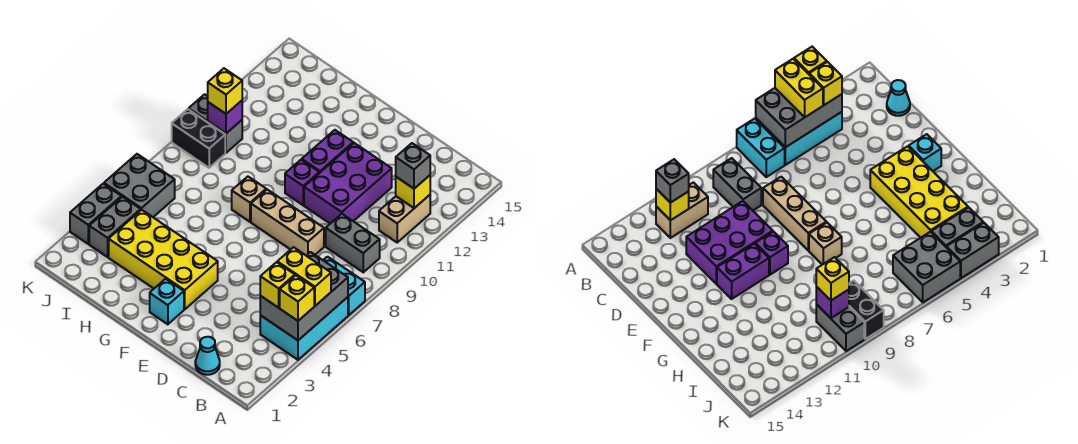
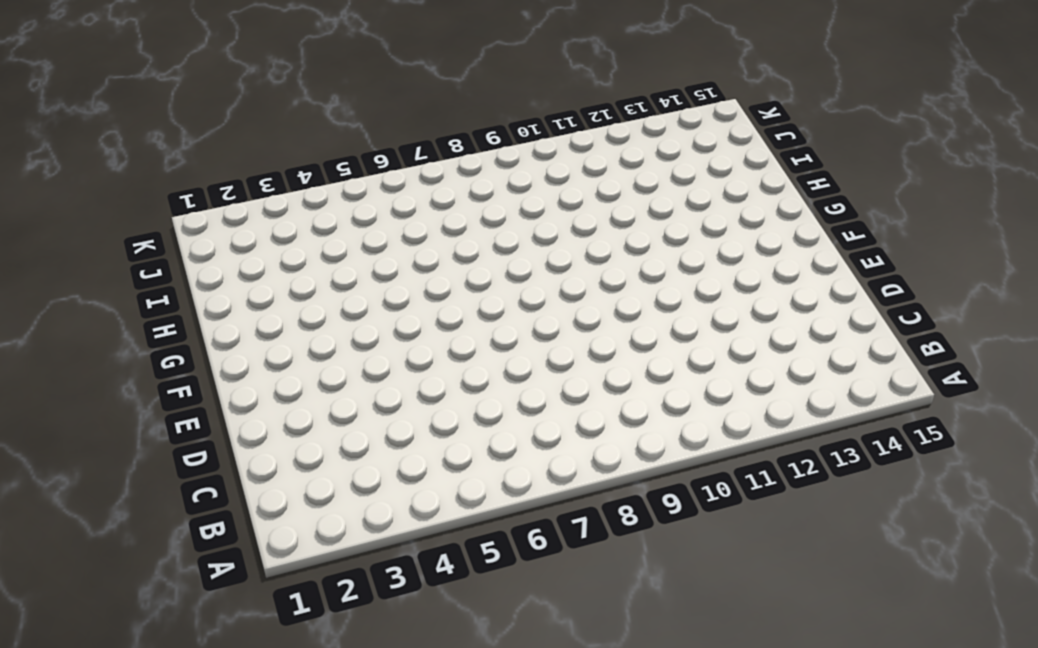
none -> cyan 2x3 brick [260,297,348,360]
none -> cyan 1x2 brick [323,257,365,315]
none -> grey 1x2 brick [326,214,380,272]

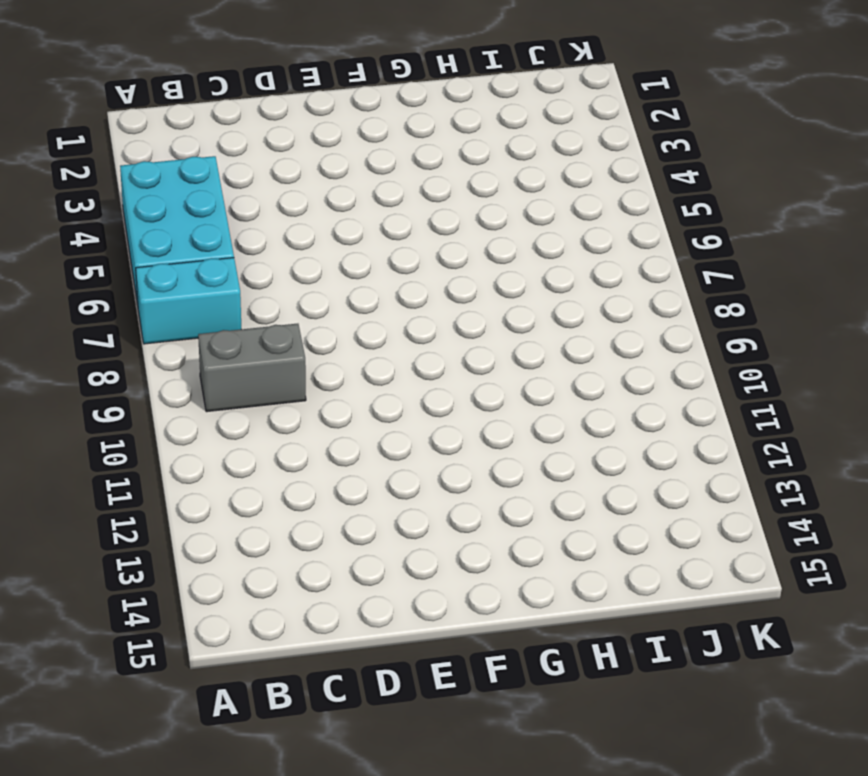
none -> tan 1x2 brick [379,195,430,242]
none -> cyan 1x1 cone [195,337,220,375]
none -> tan 1x3 brick [251,189,324,255]

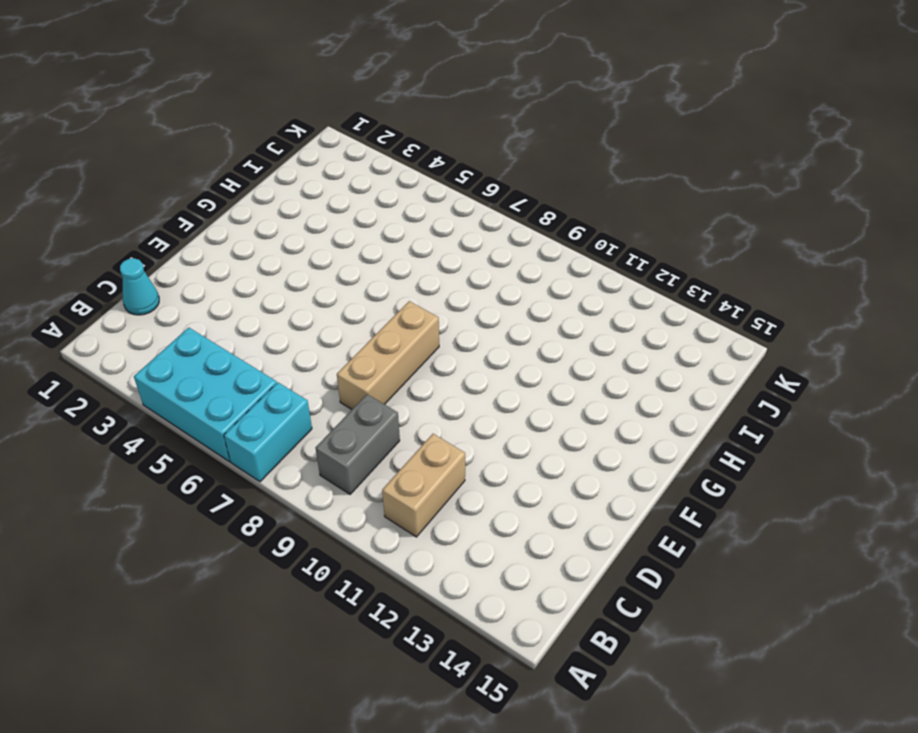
tan 1x2 brick [382,434,465,537] -> tan 1x2 brick turned to [379,195,430,242]
none -> purple 2x3 brick [304,143,392,224]
none -> cyan 1x1 brick [150,279,184,324]
none -> yellow 2x4 brick [109,210,218,309]

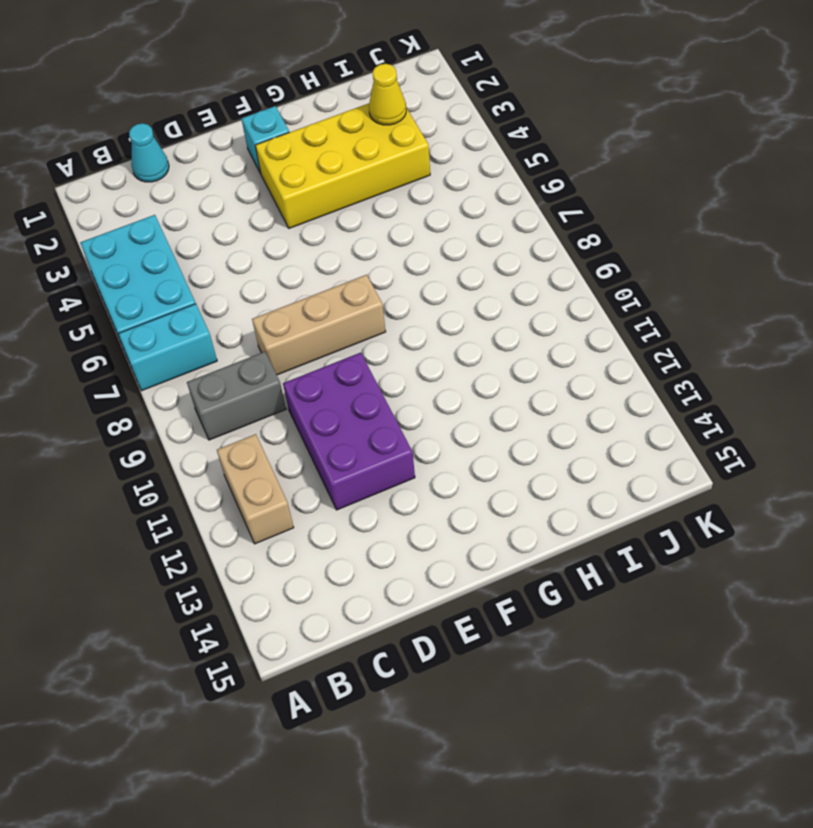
yellow 1x1 cone [369,64,406,125] -> none
none -> purple 1x1 brick [285,160,319,205]
none -> purple 1x2 brick [302,130,353,173]
none -> tan 1x1 brick [232,177,266,222]

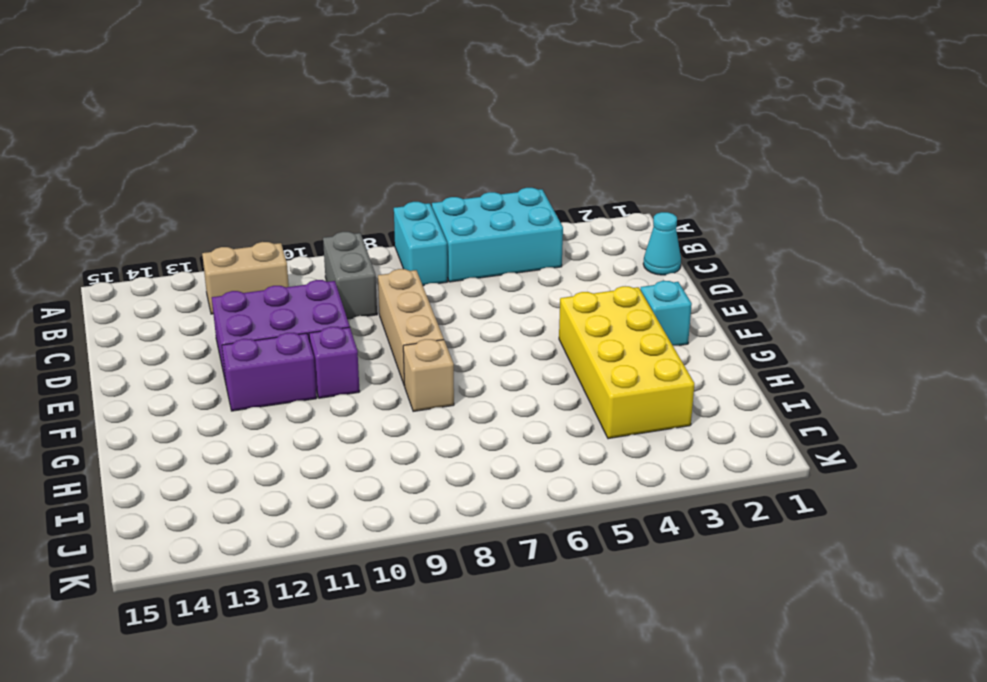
none -> grey 1x2 brick [89,197,141,257]
none -> grey 2x2 brick [104,154,175,217]
none -> black 1x2 brick [172,109,225,168]

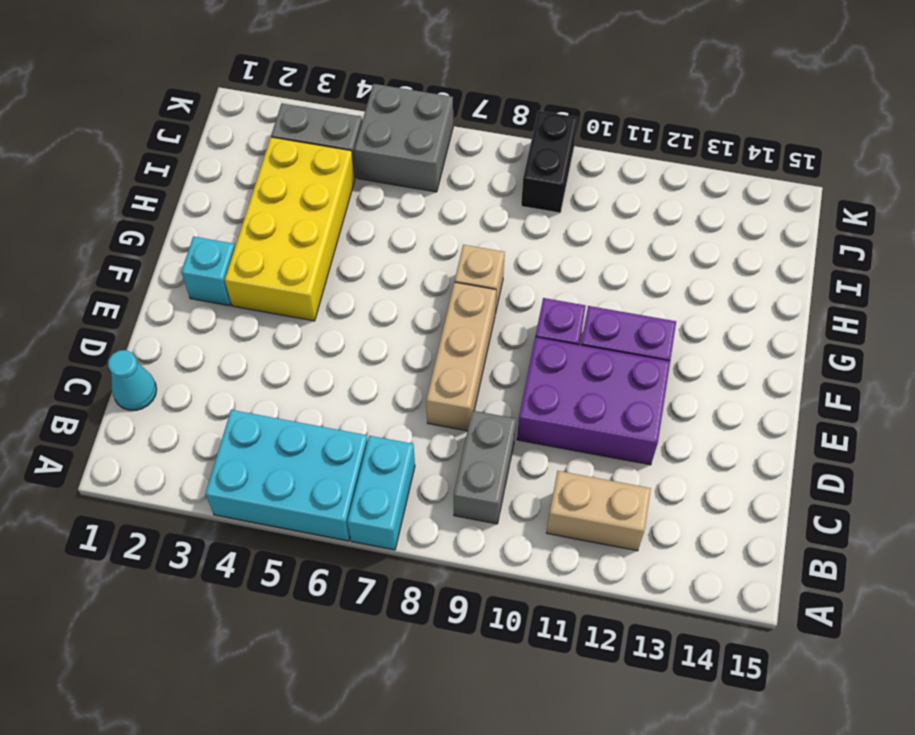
none -> grey 1x2 brick [189,94,242,153]
none -> grey 1x2 brick [70,184,121,244]
none -> grey 2x3 brick [260,252,348,340]

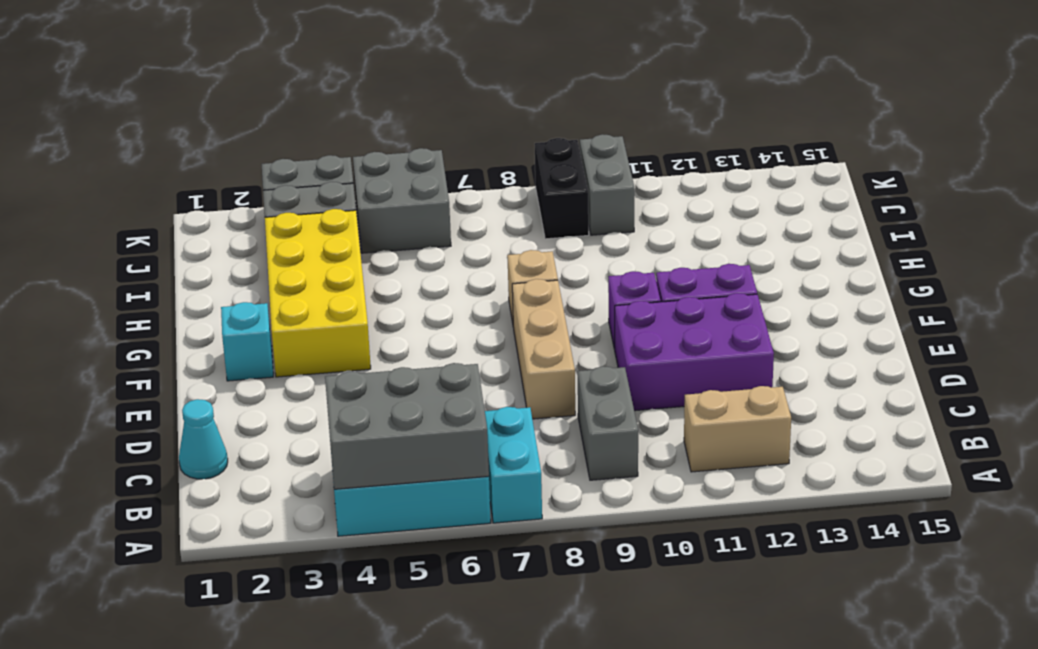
none -> yellow 1x1 brick [396,175,430,208]
none -> purple 1x1 brick [208,101,242,133]
none -> yellow 1x1 brick [280,275,314,321]

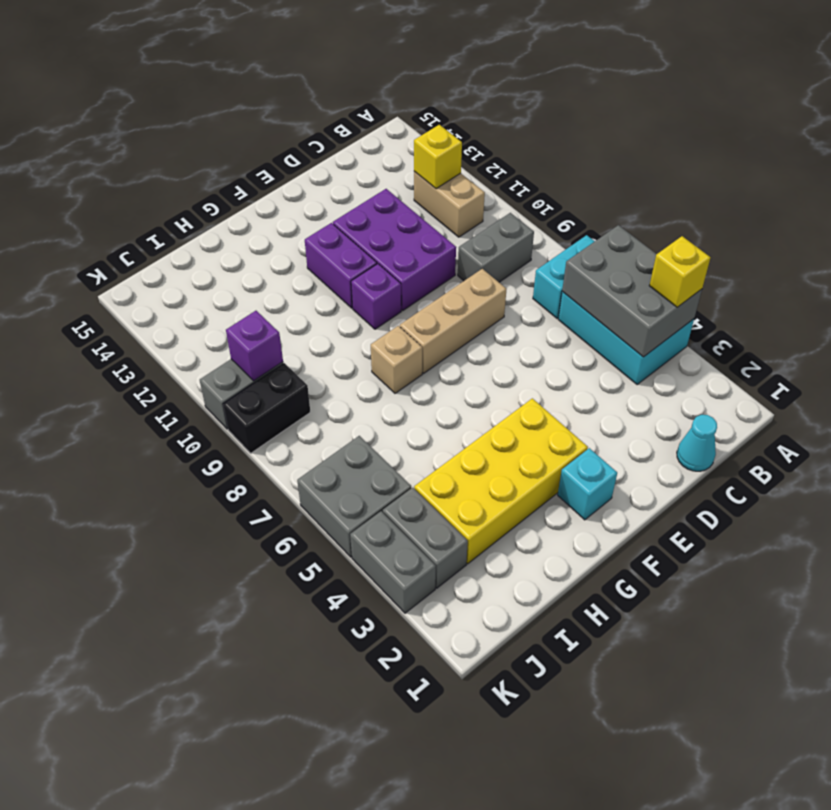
none -> yellow 1x2 brick [277,247,331,306]
none -> yellow 1x1 brick [260,262,295,308]
none -> grey 1x1 brick [396,143,430,189]

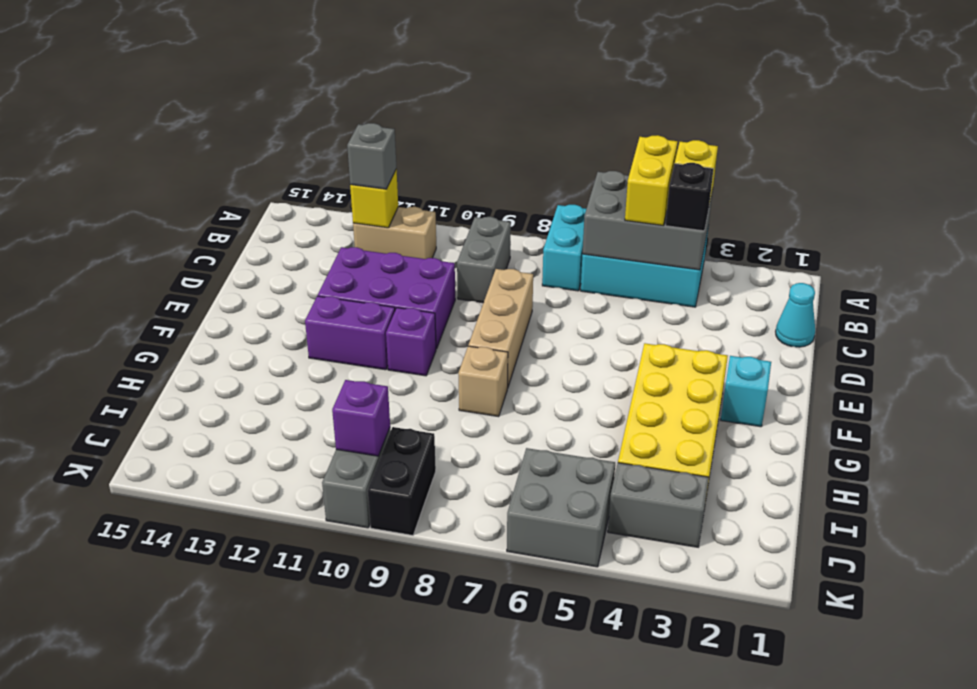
black 1x1 brick [666,163,714,231] -> yellow 1x1 brick [260,262,295,308]
none -> grey 1x2 brick [70,184,121,244]
none -> yellow 1x1 brick [208,68,242,114]

